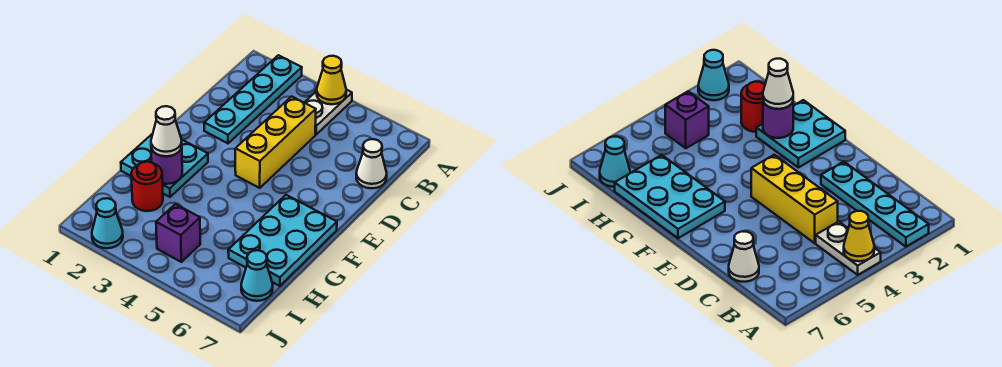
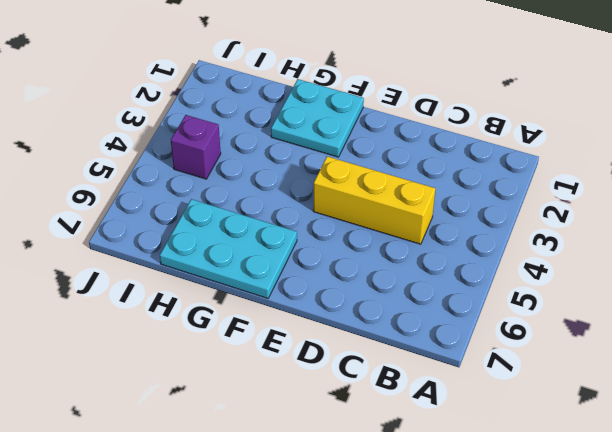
none -> cyan 1x4 plate [204,55,302,143]
none -> white 1x2 plate [304,90,352,135]
none -> white 1x1 cone [356,139,387,188]

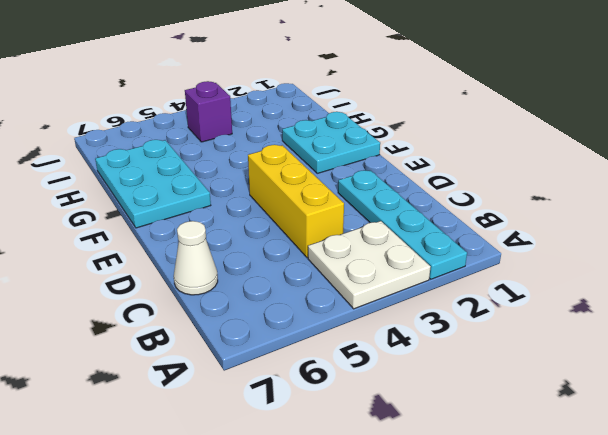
white 2x2 plate [308,221,430,309] -> white 1x2 plate [304,90,352,135]
none -> red 1x1 round brick [131,162,163,211]
none -> cyan 1x1 cone [241,250,273,301]
none -> cyan 1x1 cone [92,198,123,248]

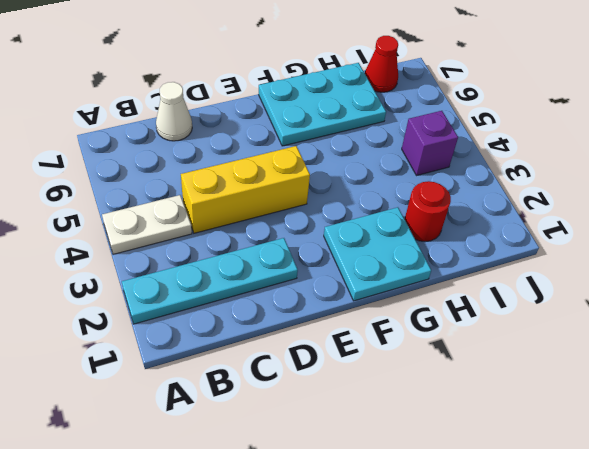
red 1x1 cone [365,36,398,92] -> cyan 1x1 cone [241,250,273,301]
none -> cyan 1x1 cone [92,198,123,248]
none -> yellow 1x1 cone [317,56,346,104]
none -> purple 1x1 round brick [151,147,182,184]

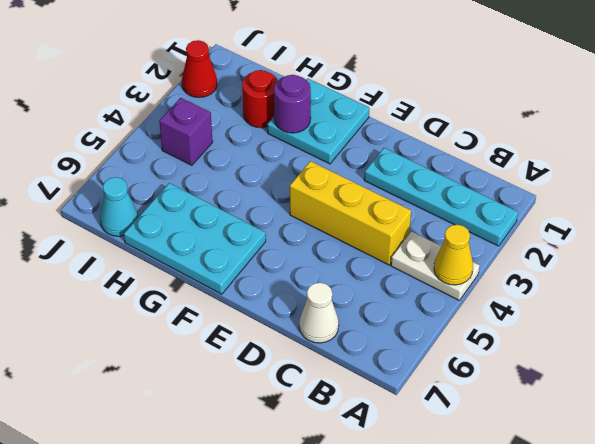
red 1x1 cone [182,40,217,97] -> cyan 1x1 cone [92,198,123,248]
none -> white 1x1 cone [151,106,182,156]

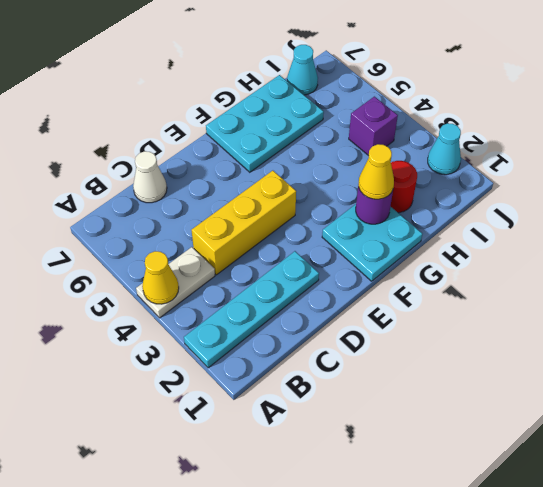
yellow 1x1 cone [359,144,394,199] -> white 1x1 cone [151,106,182,156]

